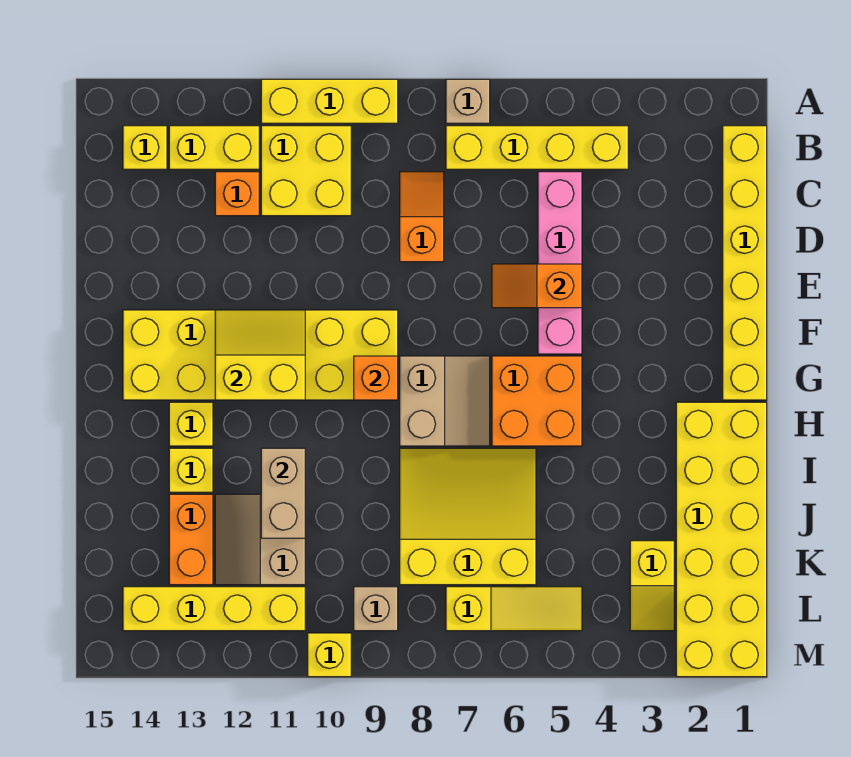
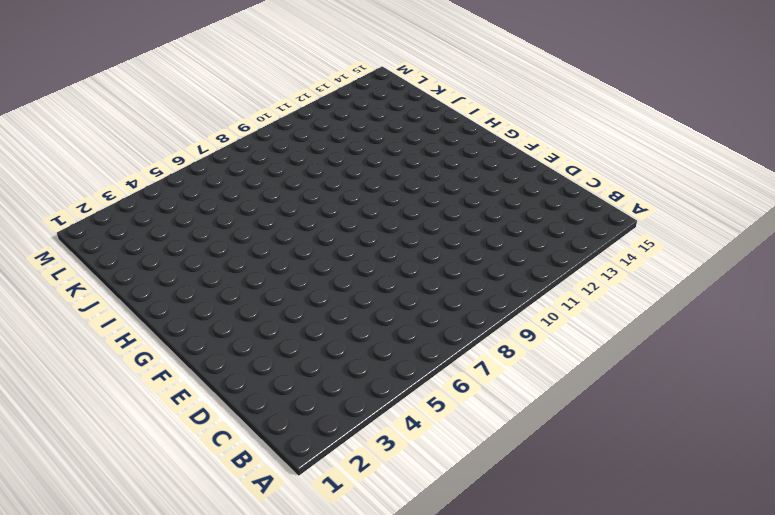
none -> tan 1x1 brick [446,79,490,123]
none -> yellow 1x3 brick [261,79,398,123]
none -> yellow 1x6 brick [723,126,767,400]

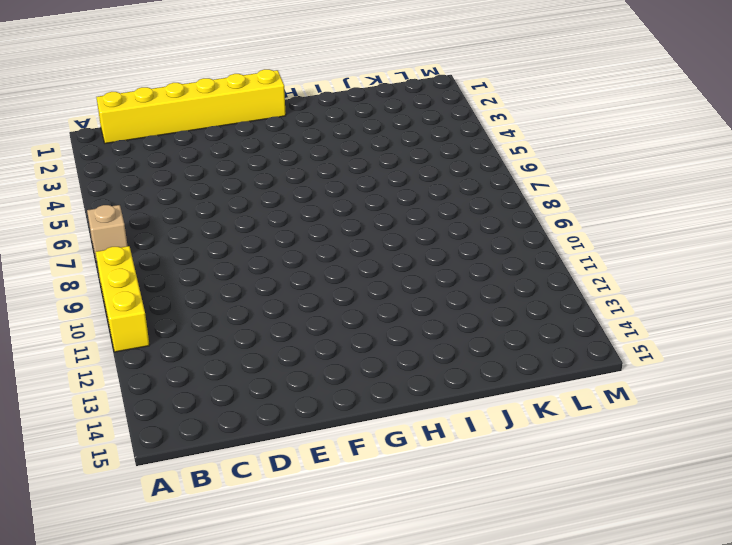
none -> yellow 1x4 brick [446,126,628,169]
none -> yellow 2x2 brick [261,126,351,216]
none -> yellow 1x2 brick [169,126,259,169]

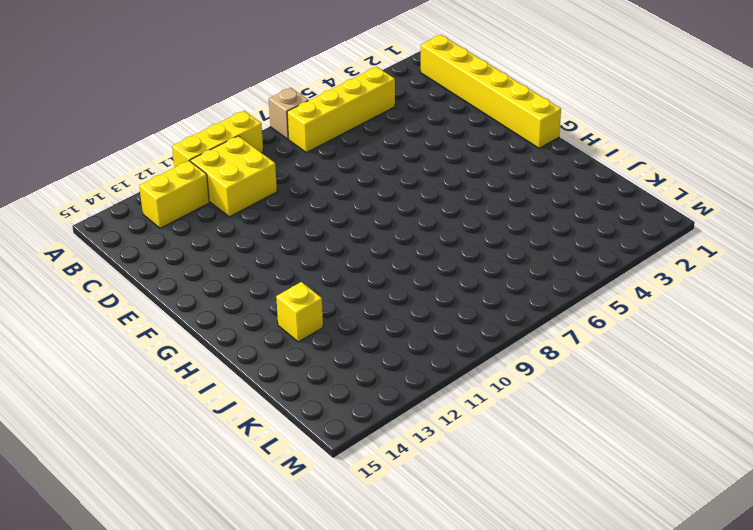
none -> yellow 1x1 brick [123,126,167,169]
none -> pink 1x4 brick [538,172,582,354]
none -> orange 1x2 slope [400,172,444,262]

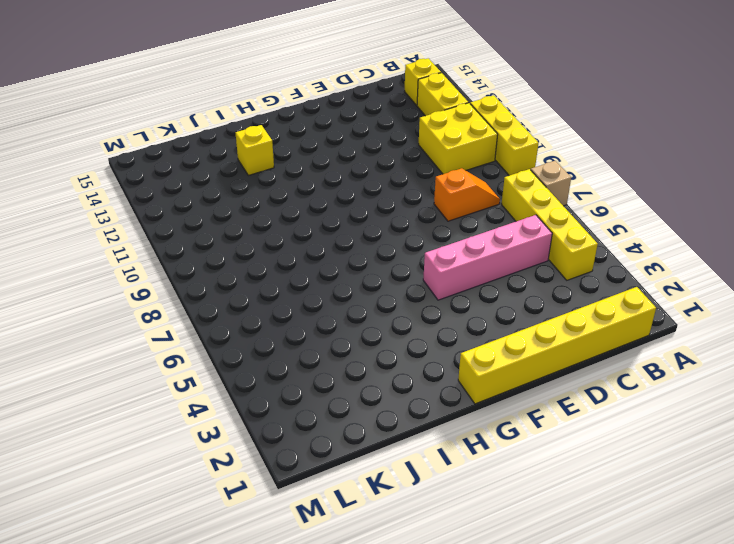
none -> orange 1x1 brick [215,172,259,216]
none -> yellow 2x6 brick [123,310,398,400]
none -> orange 2x2 brick [492,356,582,446]

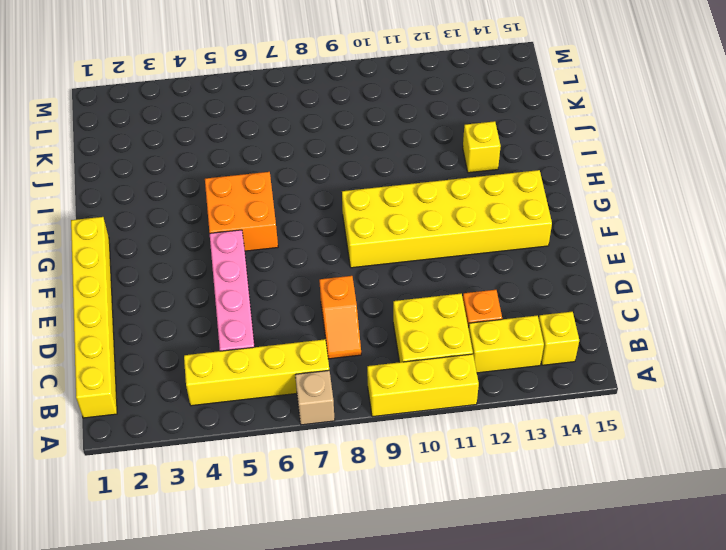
none -> tan 2x2 slope [400,356,490,446]
none -> yellow 2x6 brick [676,402,767,677]
none -> yellow 1x1 brick [169,402,213,446]

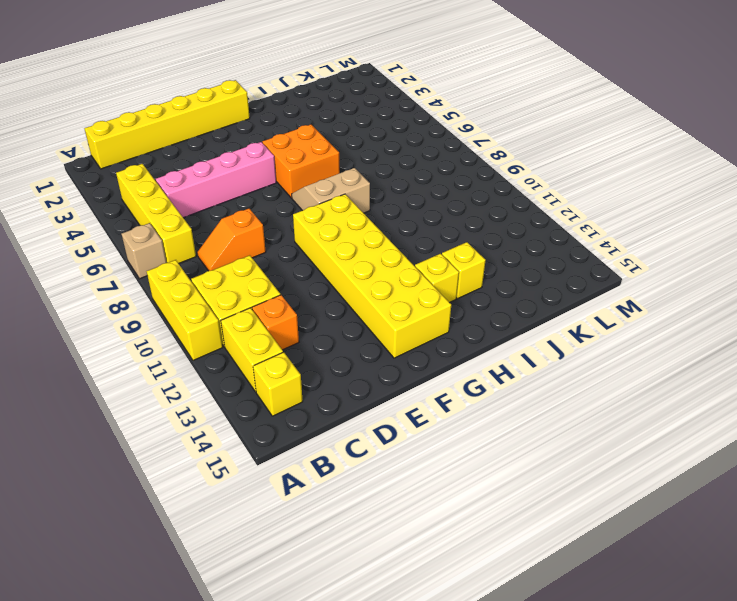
none -> yellow 2x6 brick [676,402,767,677]
none -> yellow 3x3 slope [400,448,536,585]
none -> tan 2x2 slope [215,494,305,585]

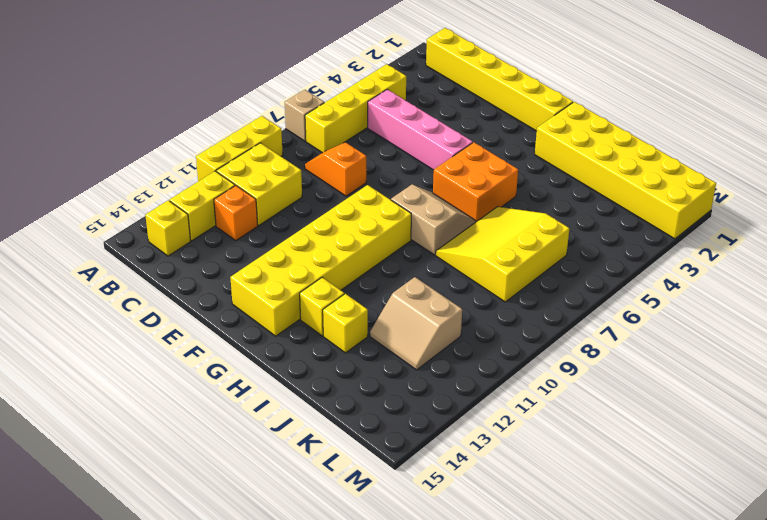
none -> orange 1x2 brick [169,494,213,585]
none -> yellow 1x2 slope [630,541,674,631]
none -> yellow 1x3 slope [446,587,582,631]

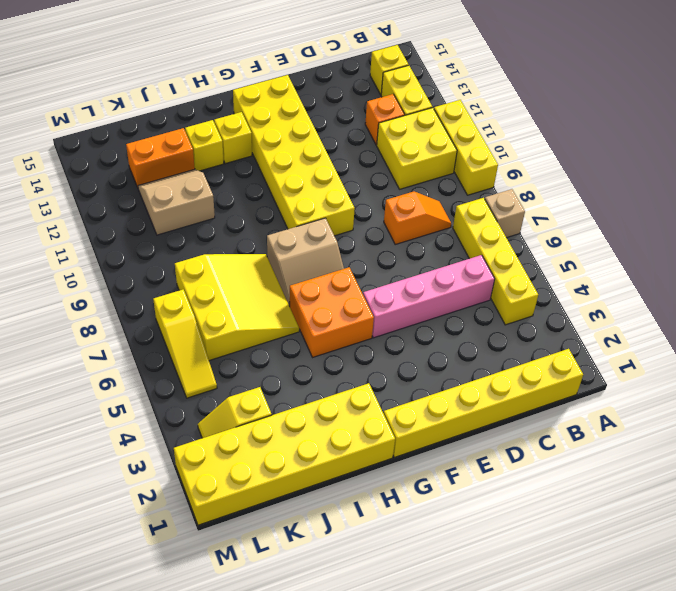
none -> tan 1x1 brick [354,587,398,631]
none -> yellow 1x4 brick [123,587,305,631]
none -> yellow 1x1 brick [308,633,351,677]

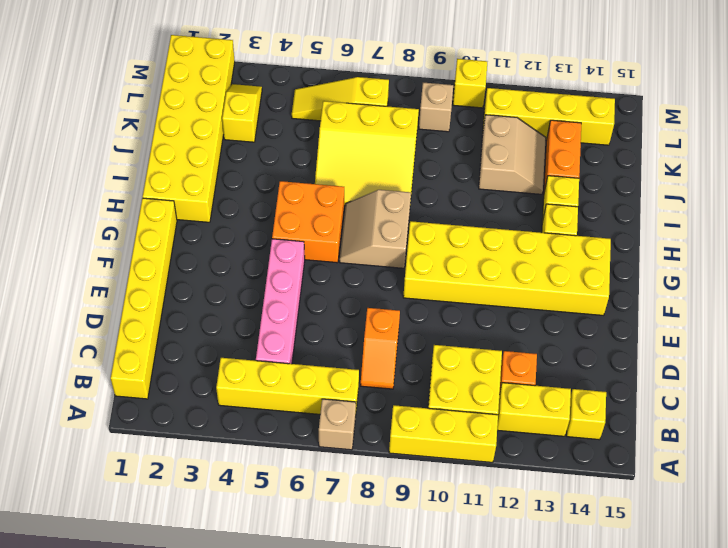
none -> orange 1x2 slope [492,264,582,308]
none -> yellow 2x2 slope [215,310,305,400]
none -> orange 1x1 brick [354,356,398,400]

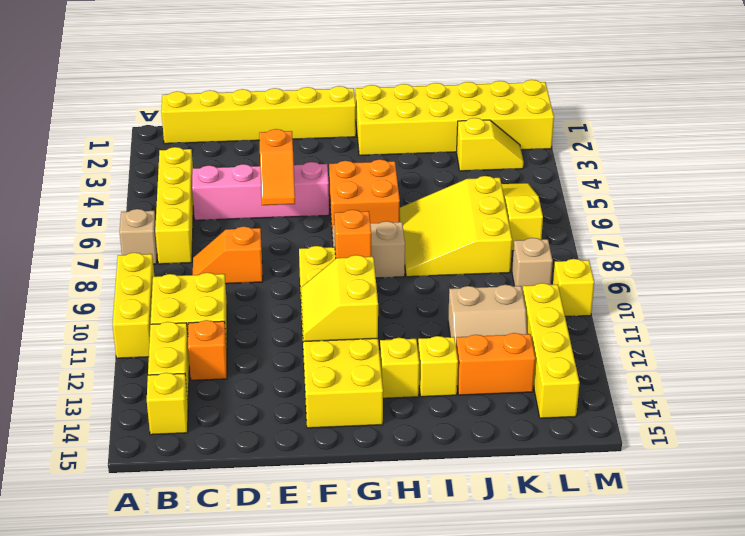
none -> tan 1x2 brick [261,448,305,538]

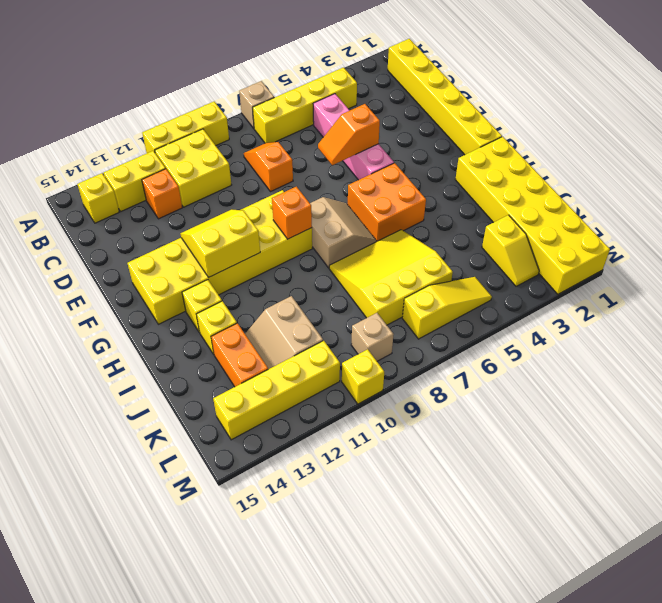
none -> tan 1x2 brick [261,448,305,538]

